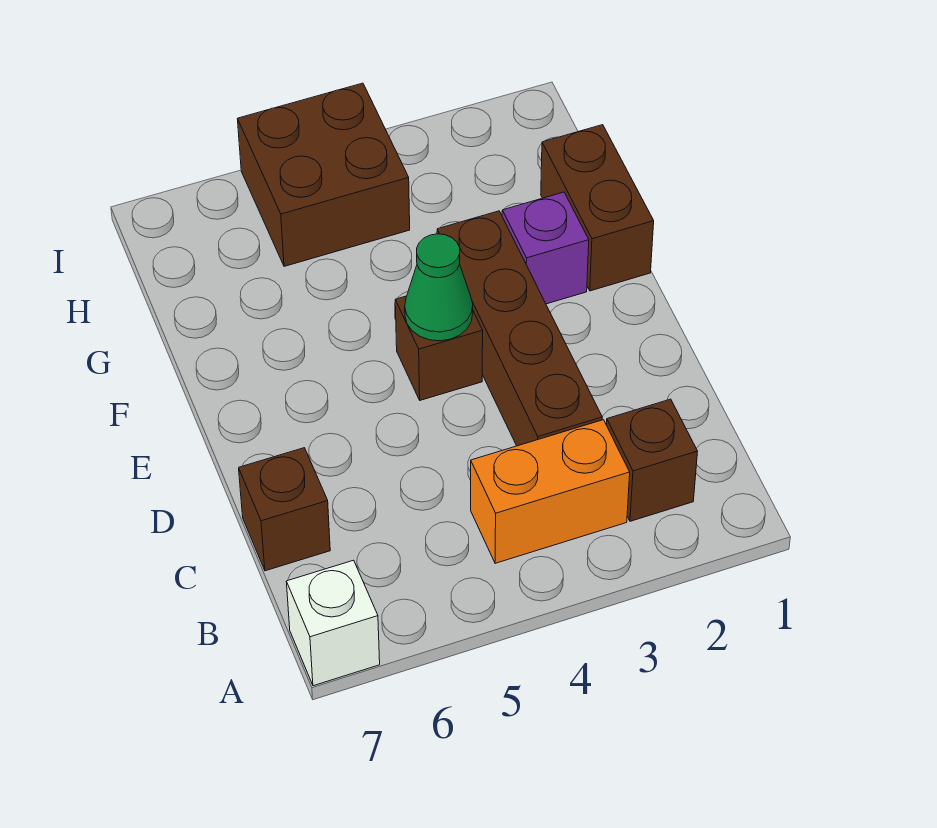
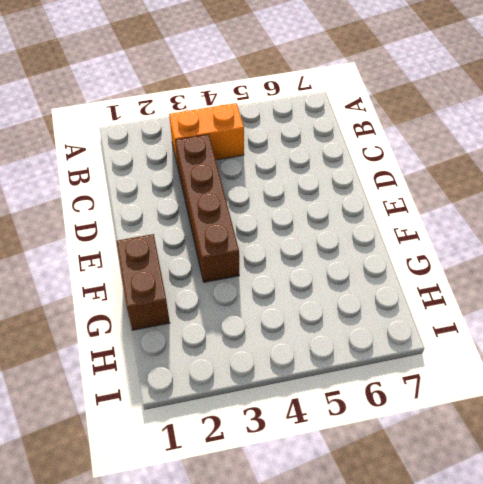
none -> white 1x1 brick [286,560,380,686]
none -> brown 1x1 brick [607,399,698,521]

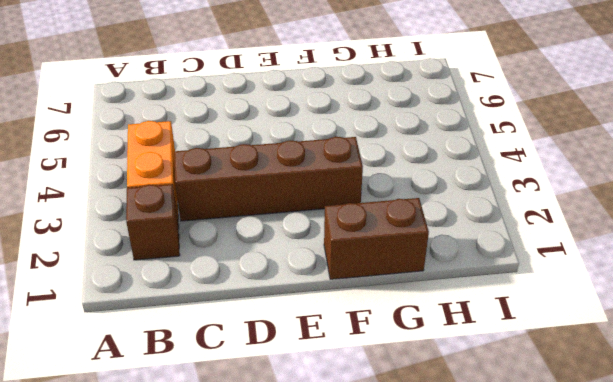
none -> white 1x1 brick [286,560,380,686]
none -> brown 1x1 brick [239,448,330,571]

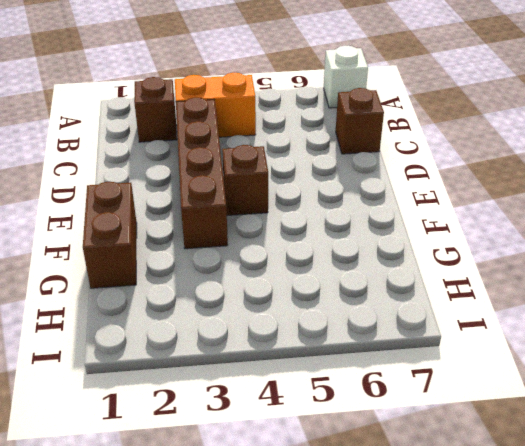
none -> purple 1x1 brick [502,192,589,304]
none -> brown 2x2 brick [238,83,410,266]

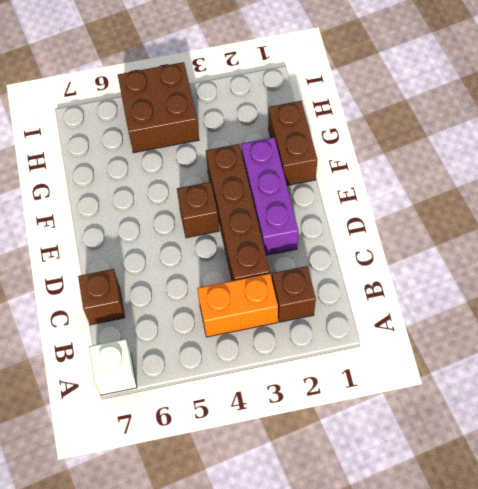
purple 1x3 brick [241,137,298,255] -> purple 1x1 brick [502,192,589,304]
none -> green 1x1 cone [405,234,473,341]

